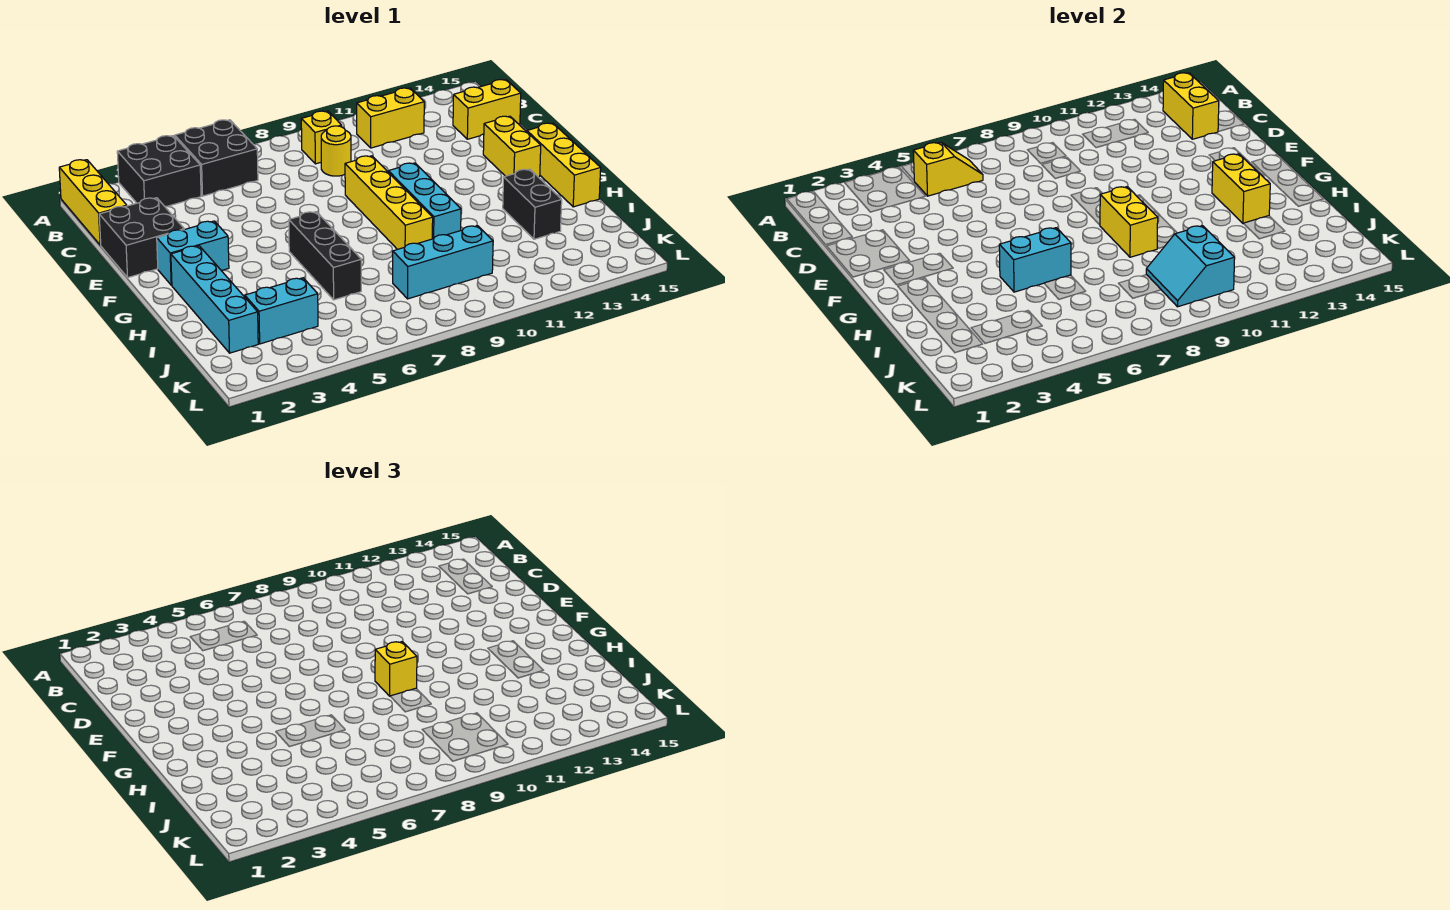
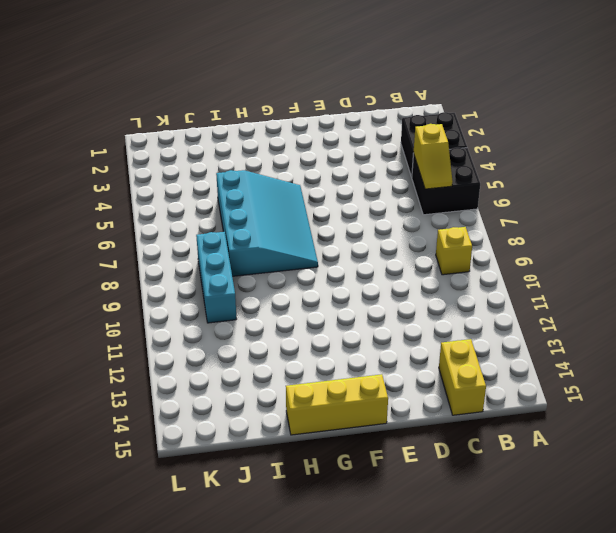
cyan 3x4 slope [216,170,318,276] -> black 1x3 brick [289,212,361,300]
none -> yellow 1x3 brick [59,160,127,245]
none -> yellow 1x2 brick [357,88,424,148]
none -> yellow 1x1 round brick [321,126,351,176]

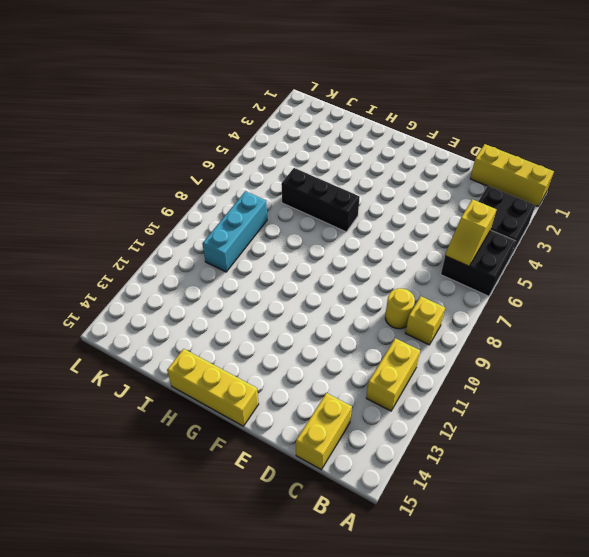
none -> black 2x2 brick [99,198,184,277]
none -> yellow 1x4 brick [345,156,433,249]
none -> yellow 1x2 brick [483,116,541,177]

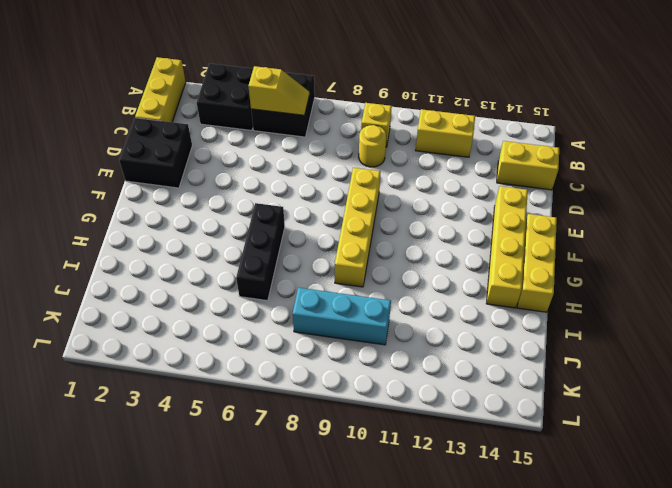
yellow 1x4 brick [486,186,528,308] -> yellow 1x2 brick [483,116,541,177]
none -> cyan 1x2 brick [157,221,229,285]
none -> cyan 1x3 brick [388,163,461,239]
none -> cyan 1x4 brick [171,246,258,353]

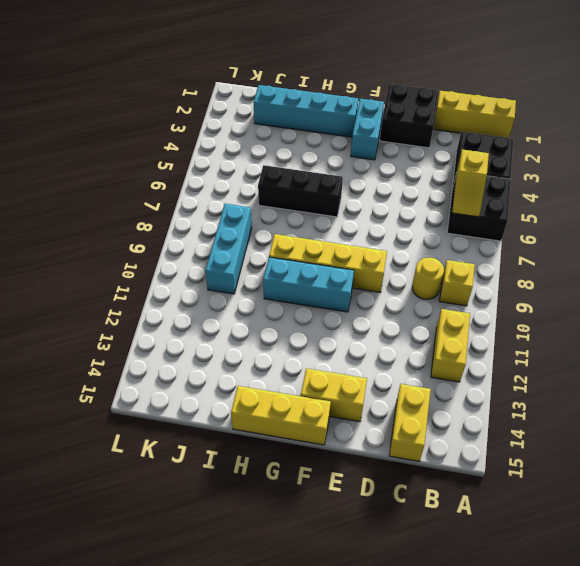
none -> black 1x2 brick [503,169,562,239]
none -> cyan 1x2 brick [245,278,318,344]
none -> yellow 1x2 brick [1163,73,1219,139]

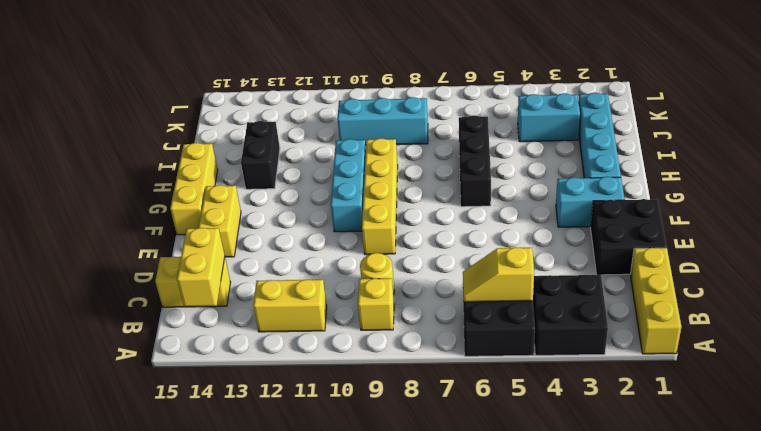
none -> yellow 1x2 brick [1100,187,1158,257]
none -> yellow 1x2 brick [1212,154,1270,223]
none -> cyan 1x2 brick [999,228,1071,292]

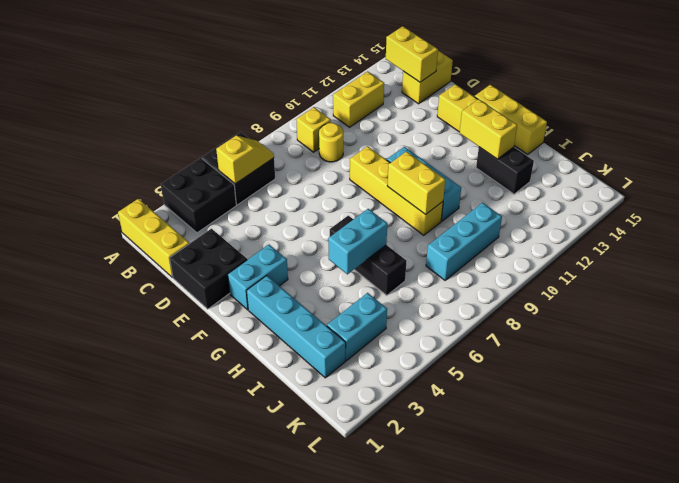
none -> cyan 2x2 slope [1146,226,1235,307]
none -> yellow 1x1 brick [375,642,417,696]

